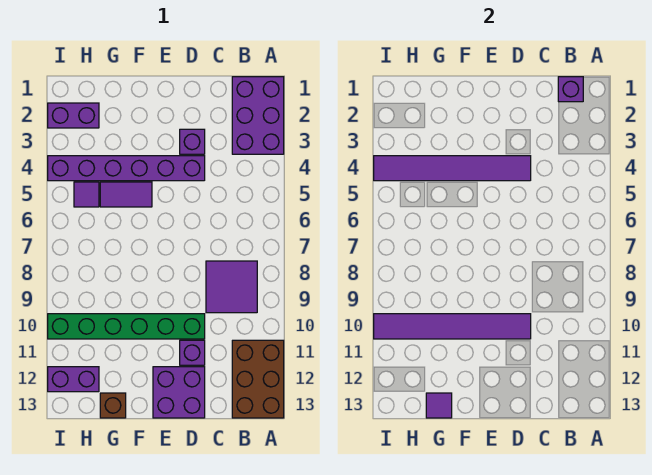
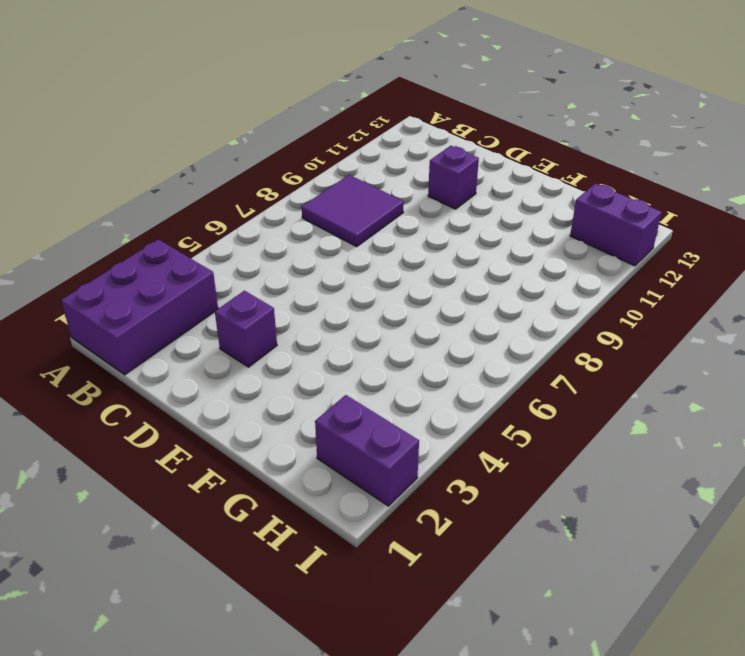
none -> brown 2x3 brick [232,340,284,418]
none -> purple 1x6 brick [48,156,205,181]
none -> green 1x6 brick [48,314,205,339]

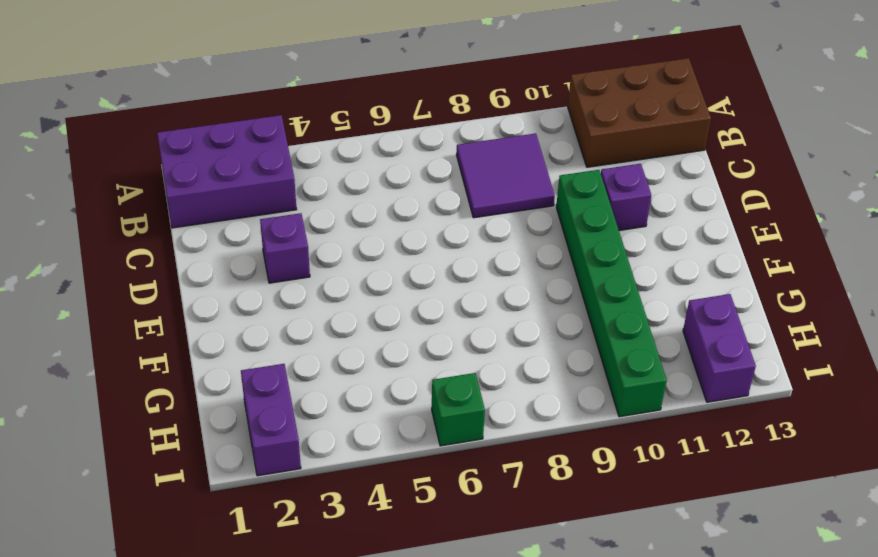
green 1x1 brick [432,373,485,446] -> none
none -> purple 1x6 brick [48,156,205,181]
none -> purple 2x2 brick [153,367,205,418]
none -> purple 1x2 tile [100,182,152,207]

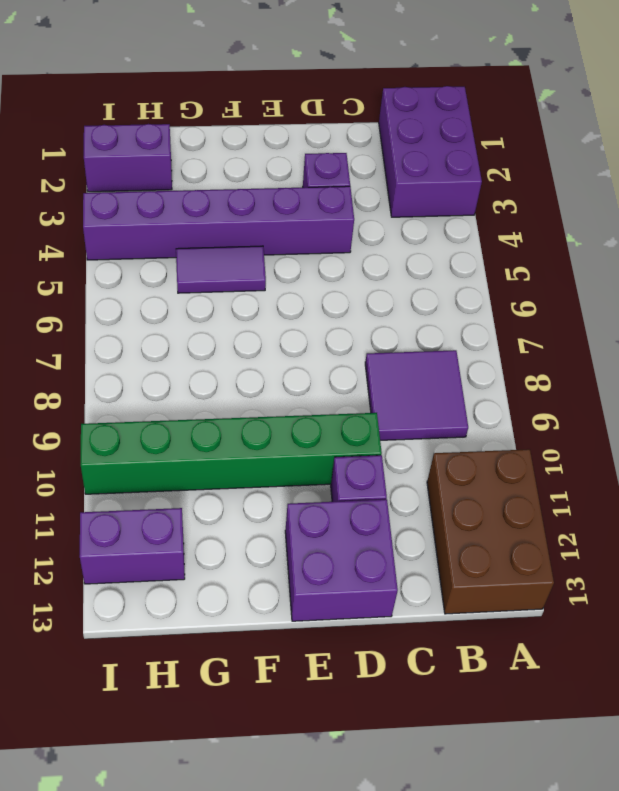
none -> brown 1x1 brick [100,393,126,418]
none -> purple 1x1 tile [74,182,99,207]
none -> purple 1x1 brick [558,77,583,102]

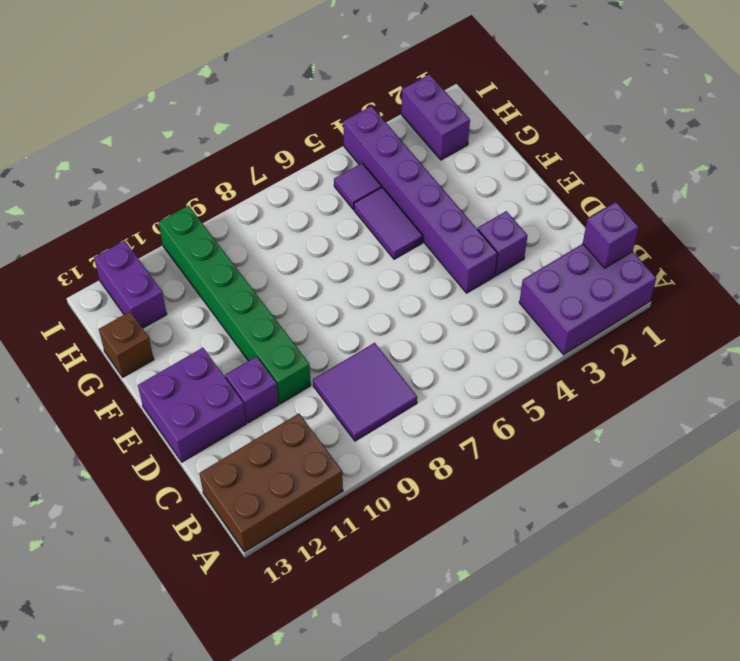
none -> purple 1x6 tile [374,156,531,181]
none -> purple 1x6 tile [374,314,531,339]
none -> purple 1x1 tile [426,393,452,418]

